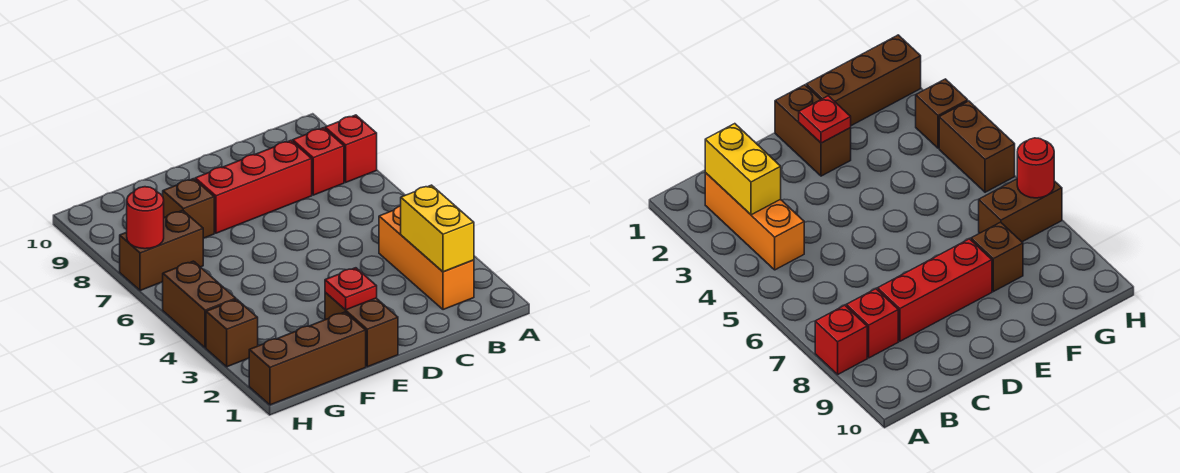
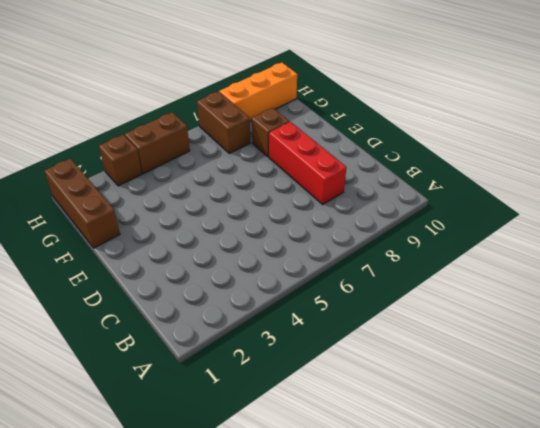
orange 1x3 brick [219,62,297,121] -> orange 1x3 brick moved to [379,206,474,310]
none -> red 1x1 brick [325,115,377,182]
none -> red 1x1 brick [293,128,344,195]
none -> brown 1x2 brick [325,293,398,367]

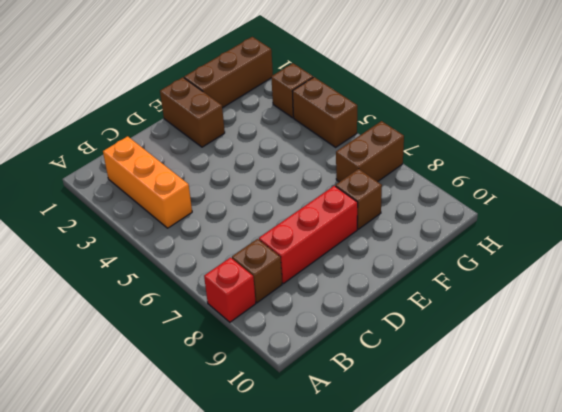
brown 1x1 brick [232,239,282,303] -> red 1x1 brick [293,128,344,195]
none -> yellow 1x2 brick [401,185,474,272]
none -> red 1x1 plate [325,268,377,310]
none -> red 1x1 round brick [127,187,164,249]

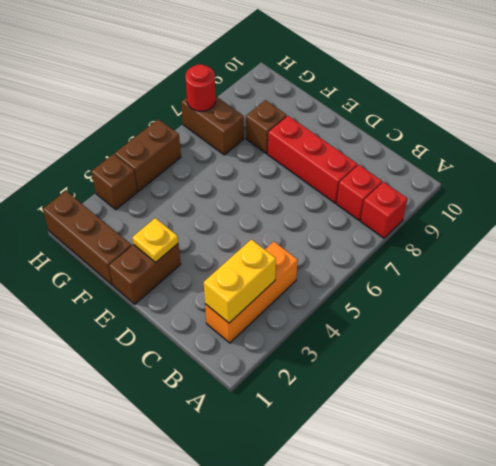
yellow 1x1 plate [132,218,178,262] -> red 1x1 plate [325,268,377,310]

